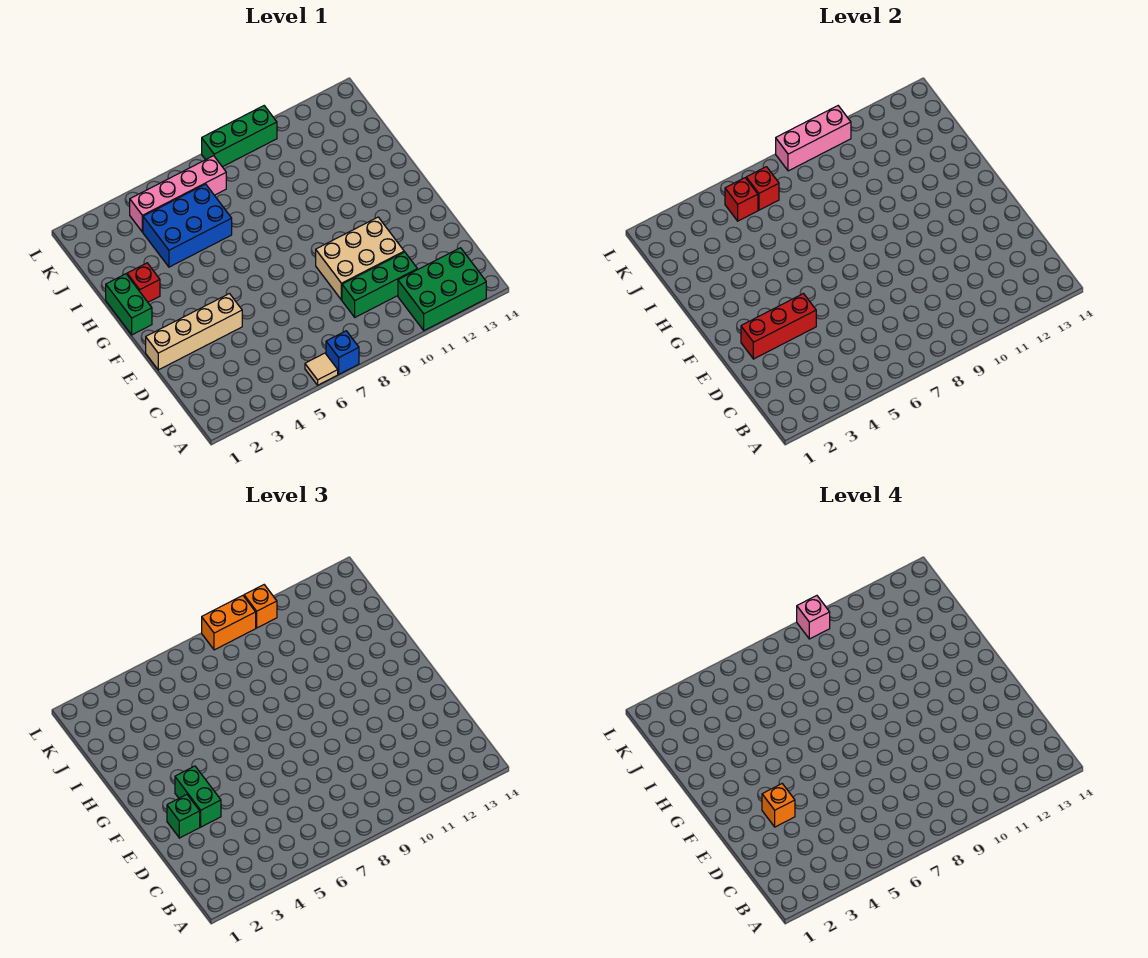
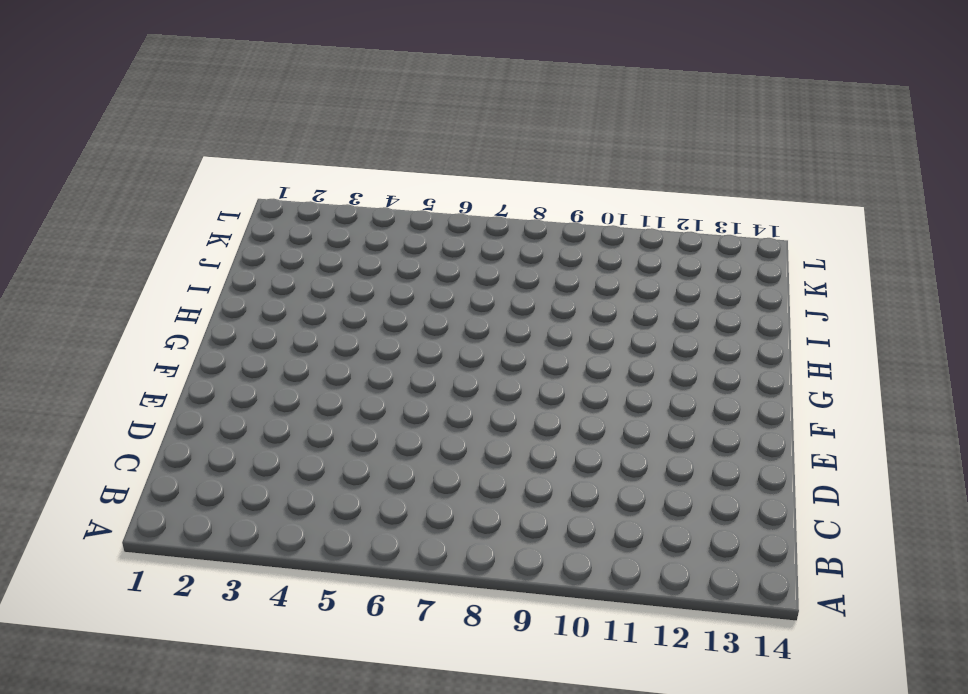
none -> tan 1x1 tile [305,353,338,385]
none -> blue 1x1 brick [326,331,359,374]
none -> green 2x3 brick [398,248,486,331]

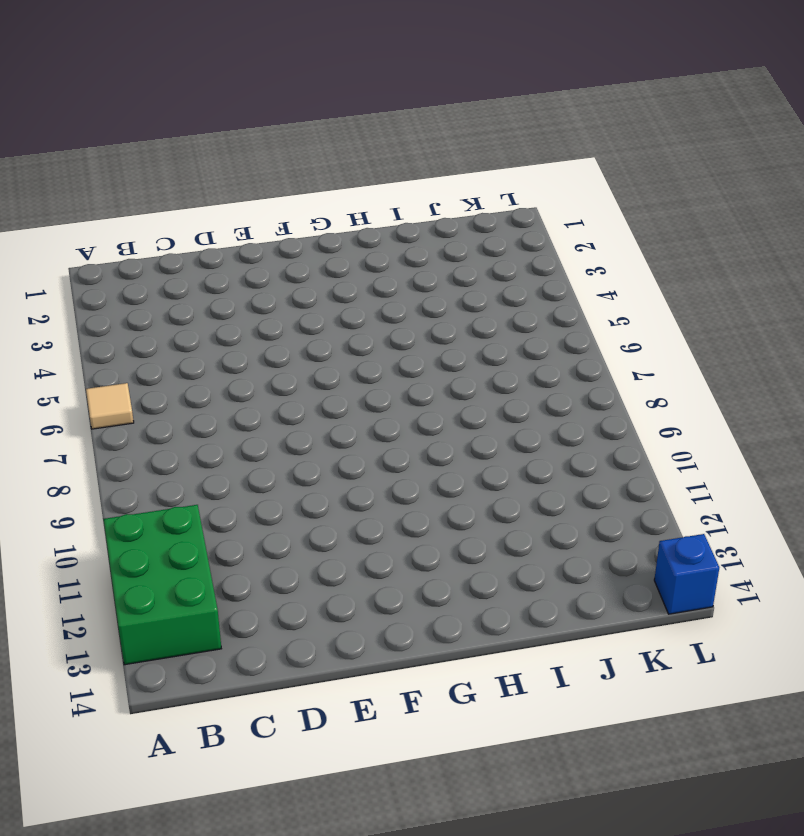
blue 1x1 brick [654,534,719,614] -> blue 1x1 brick moved to [326,331,359,374]
none -> green 1x3 brick [342,252,417,317]
none -> tan 2x3 brick [316,217,404,300]
none -> tan 1x4 brick [146,294,242,370]

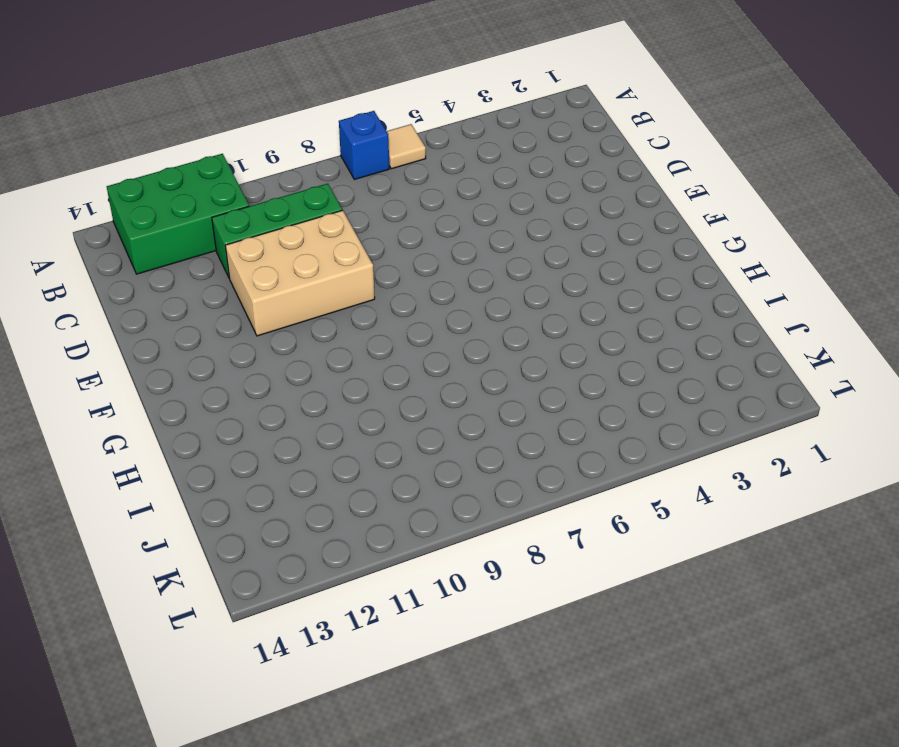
none -> tan 1x4 brick [146,294,242,370]
none -> green 1x2 brick [106,274,152,335]
none -> red 1x1 brick [127,263,160,302]

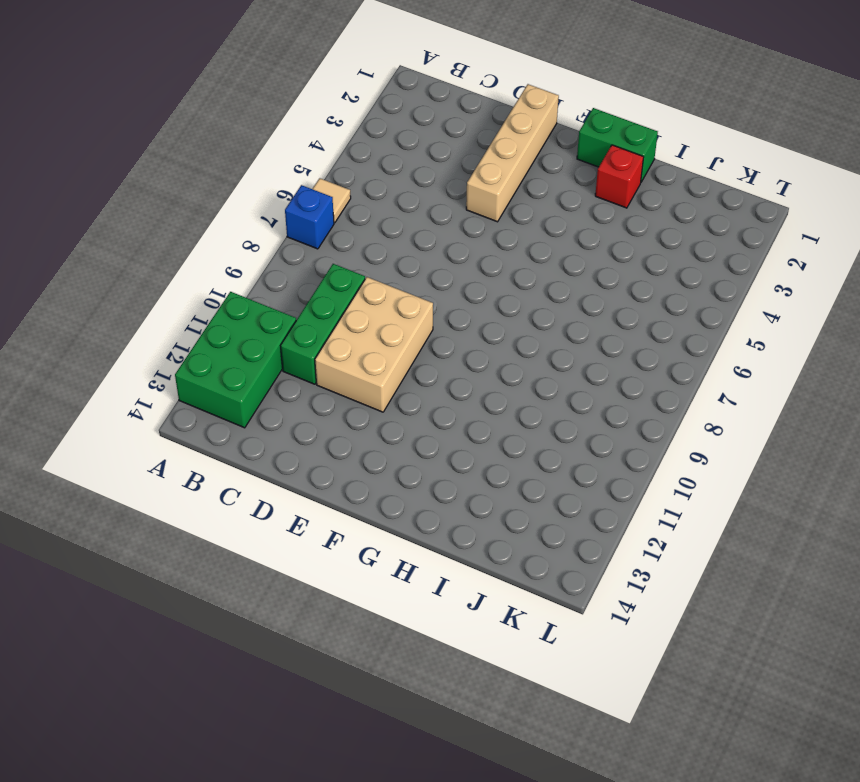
none -> blue 2x3 brick [143,184,232,267]
none -> pink 1x4 brick [130,156,226,232]
none -> green 1x3 brick [202,106,277,167]

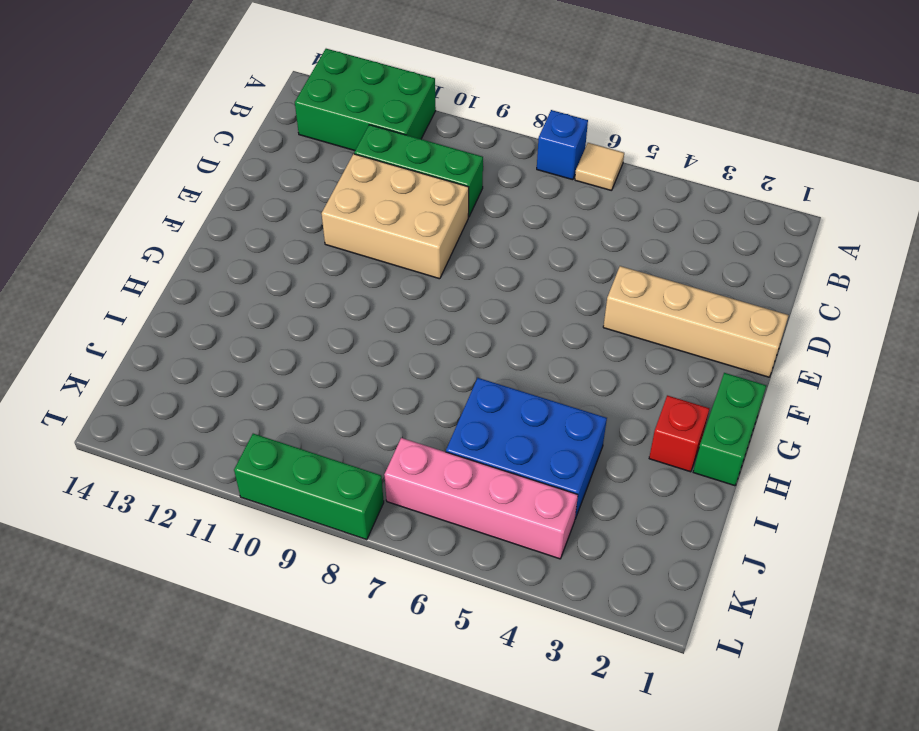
none -> red 1x3 brick [741,294,816,359]
none -> red 1x1 brick [725,178,758,221]
none -> red 1x1 brick [746,167,779,210]

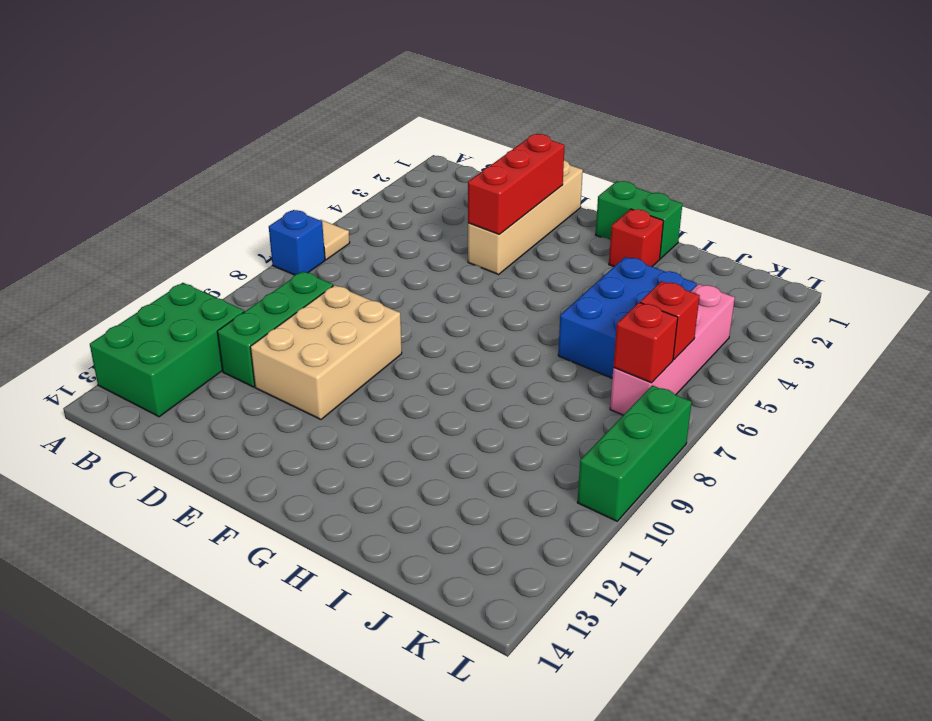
red 1x1 brick [613,302,678,383] -> red 1x1 brick moved to [725,178,758,221]
none -> pink 1x3 brick [776,106,851,171]
none -> green 1x1 brick [167,795,200,838]
none -> green 1x2 brick [175,766,221,827]

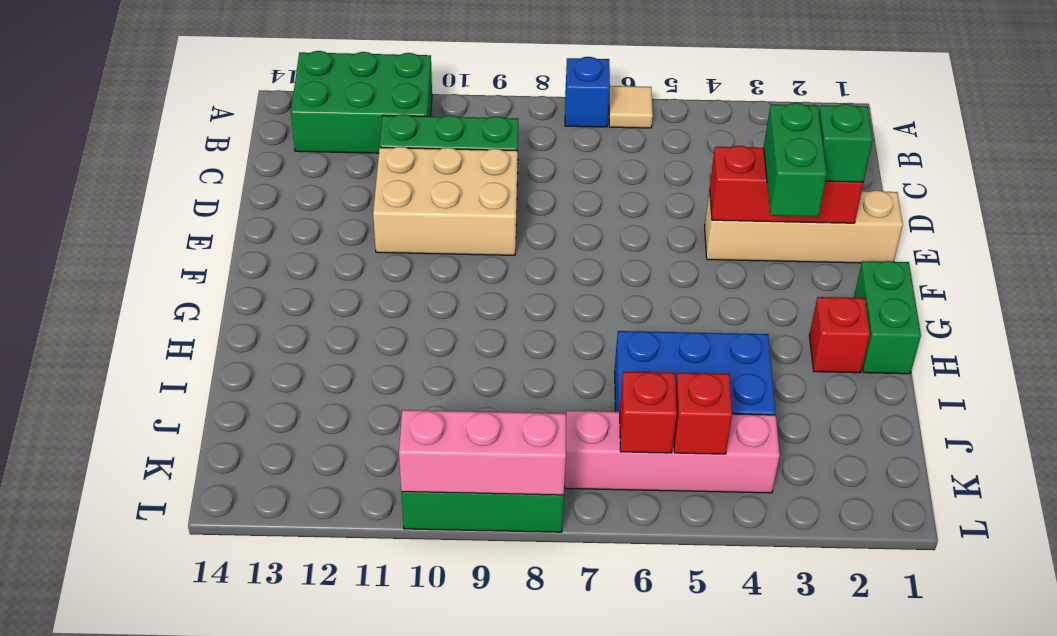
none -> orange 1x2 brick [202,596,256,650]
none -> orange 1x1 brick [244,585,277,628]
none -> orange 1x1 brick [762,784,795,827]

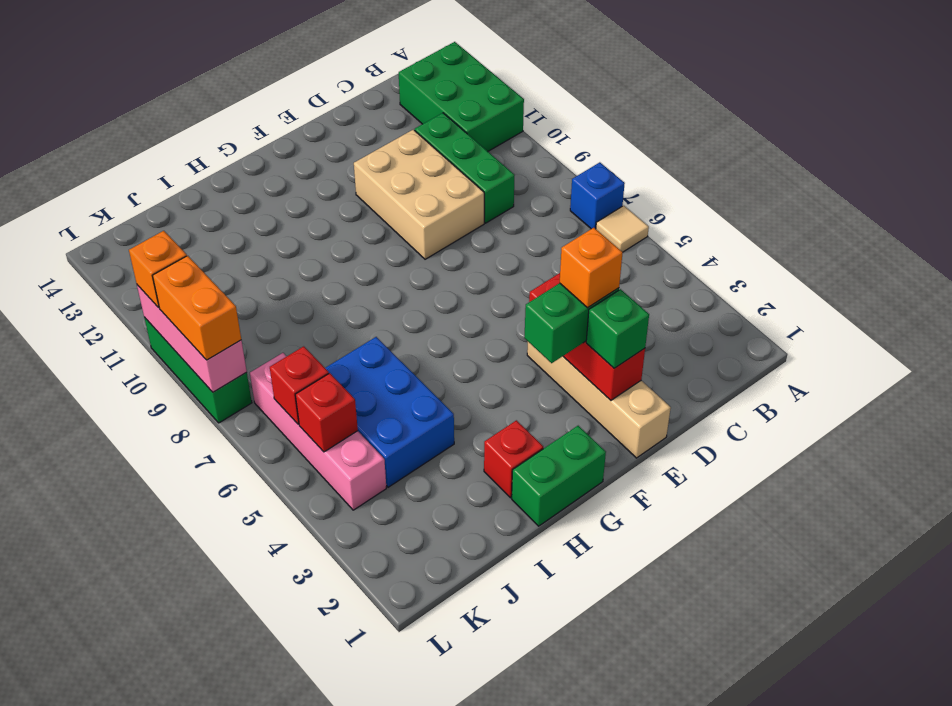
none -> pink 1x1 brick [797,596,830,639]

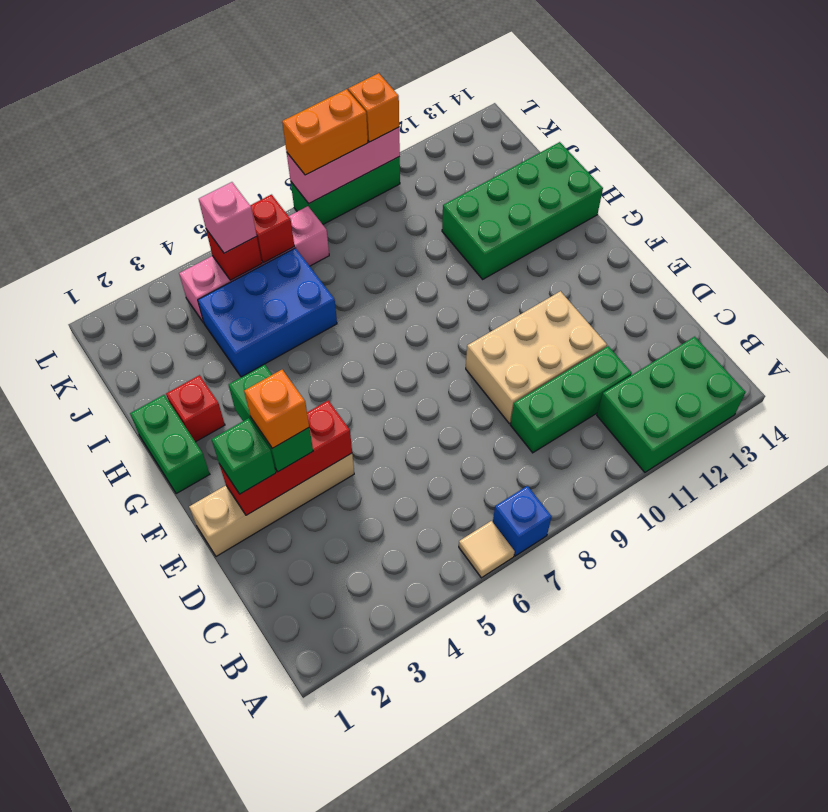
green 2x4 brick [442,142,603,279] -> none
pink 1x1 brick [199,182,257,253] -> pink 1x1 brick moved to [797,596,830,639]

